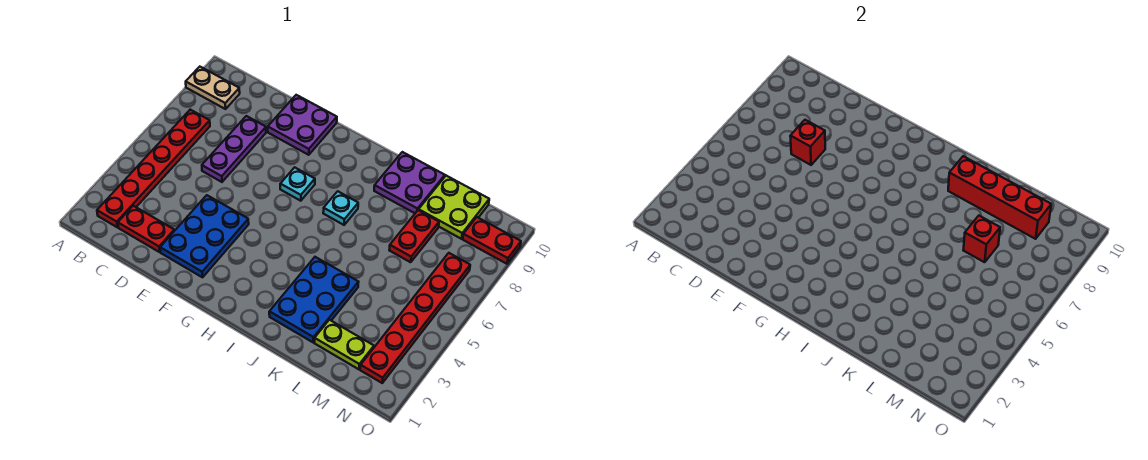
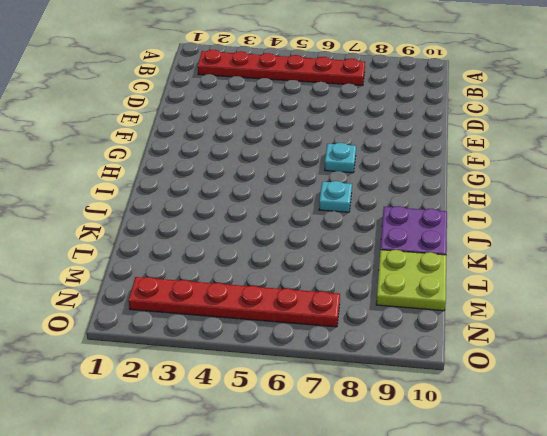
none -> tan 1x2 plate [186,67,240,109]
none -> red 1x2 plate [118,206,174,252]
none -> purple 1x3 plate [202,116,266,182]

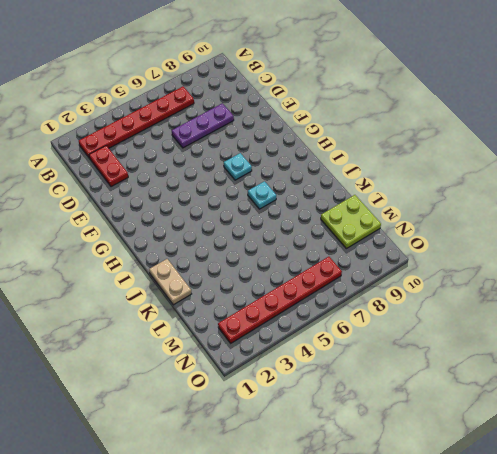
tan 1x2 plate [149,259,191,305] -> tan 1x2 plate moved to [186,67,240,109]
none -> blue 2x3 plate [160,195,249,277]
none -> purple 2x2 plate [268,95,337,155]
none -> blue 2x3 plate [269,257,359,342]

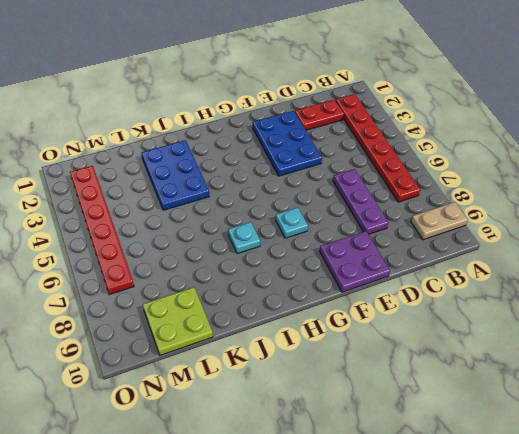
none -> purple 2x2 plate [374,152,445,213]
none -> lime 1x2 plate [315,320,374,369]
none -> red 1x2 plate [389,210,439,262]

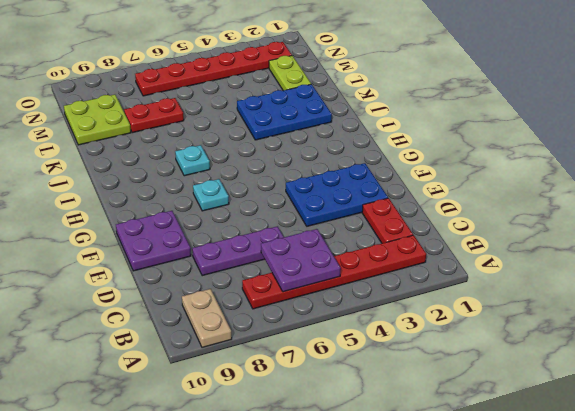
purple 2x2 plate [261,229,341,292] -> purple 2x2 plate moved to [374,152,445,213]
none -> red 1x2 plate [463,217,521,264]
none -> red 1x1 brick [790,120,825,165]
none -> red 1x4 brick [948,156,1051,239]

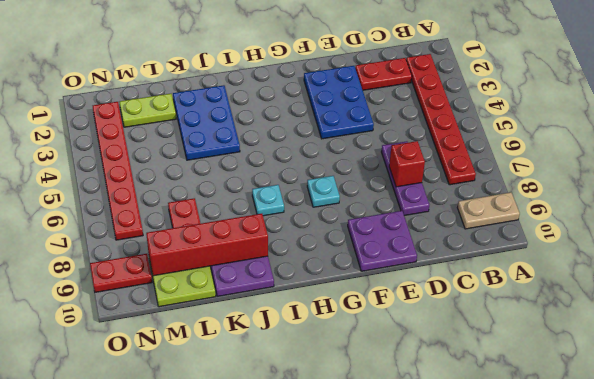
none -> red 1x1 brick [963,216,1000,262]

